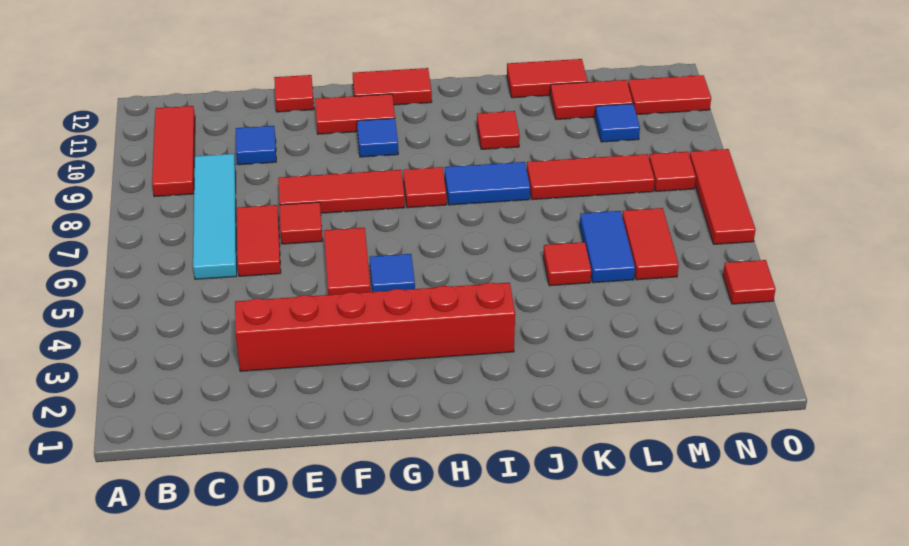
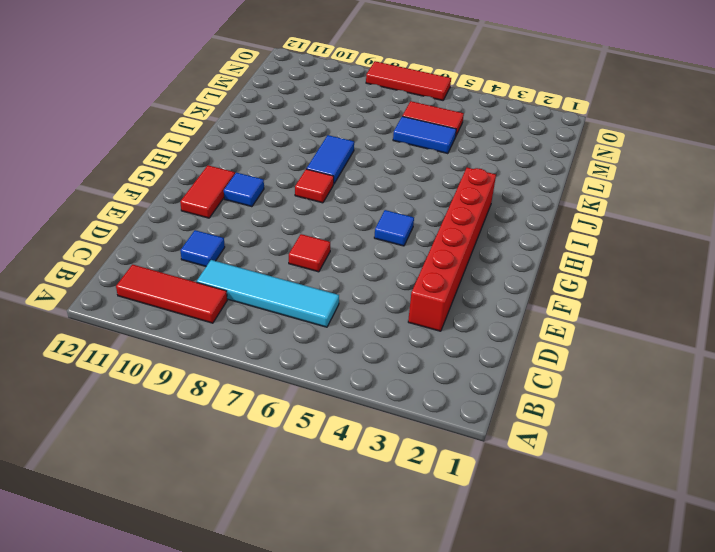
none -> red 1x2 tile [237,205,281,276]
none -> red 1x3 tile [278,170,405,213]
none -> red 1x1 tile [274,75,314,112]

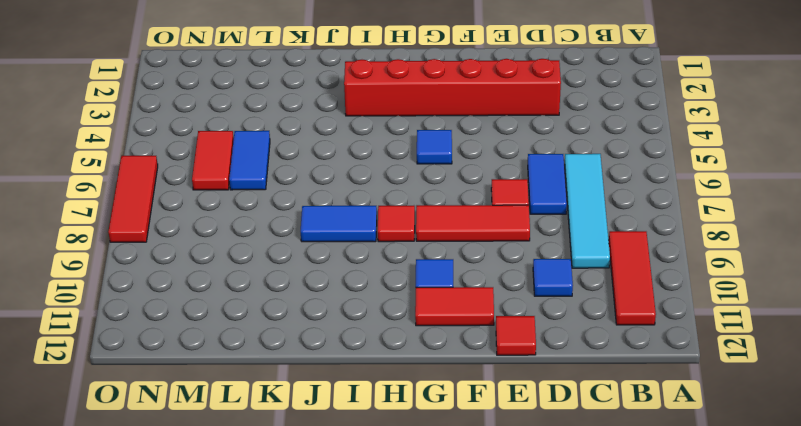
blue 1x2 tile [528,154,567,214] -> red 1x2 tile [237,205,281,276]
none -> red 1x2 tile [324,228,371,295]
none -> red 1x2 tile [353,68,432,105]
none -> red 1x1 tile [477,111,520,149]

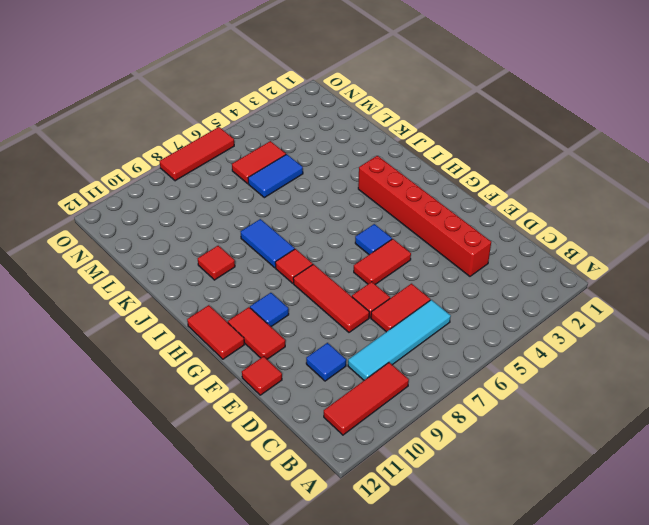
none -> red 1x1 tile [543,242,591,286]
none -> red 1x3 tile [527,154,655,200]
none -> red 1x2 tile [507,59,588,98]

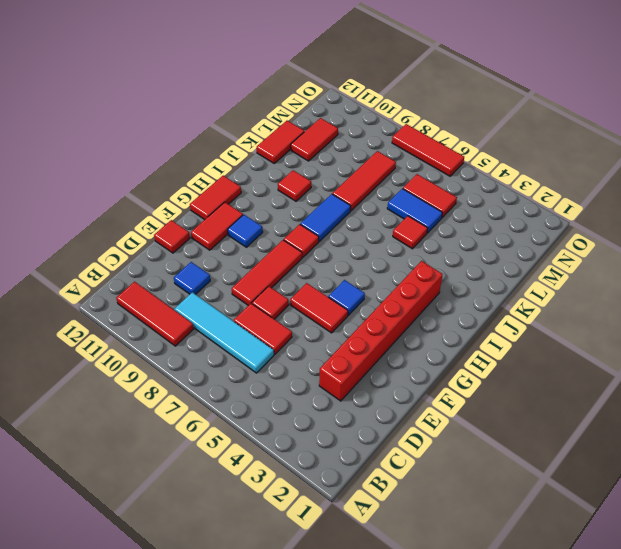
none -> blue 1x1 tile [595,104,640,142]
none -> red 1x1 tile [649,152,696,191]
none -> red 1x2 tile [628,75,711,115]

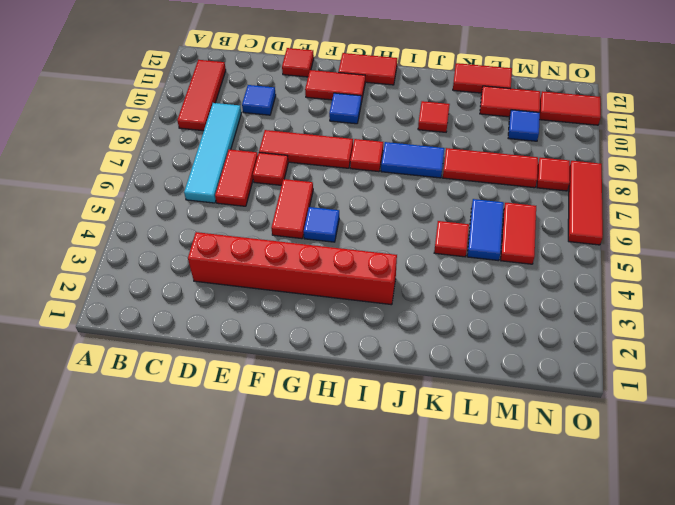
none -> red 1x1 tile [723,260,775,304]

